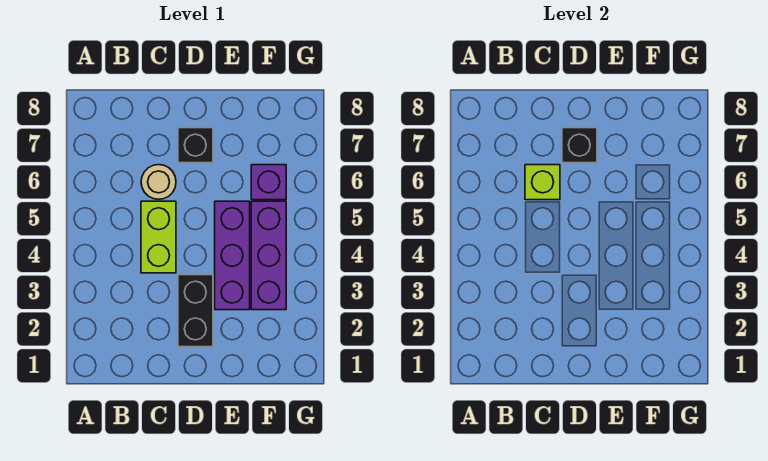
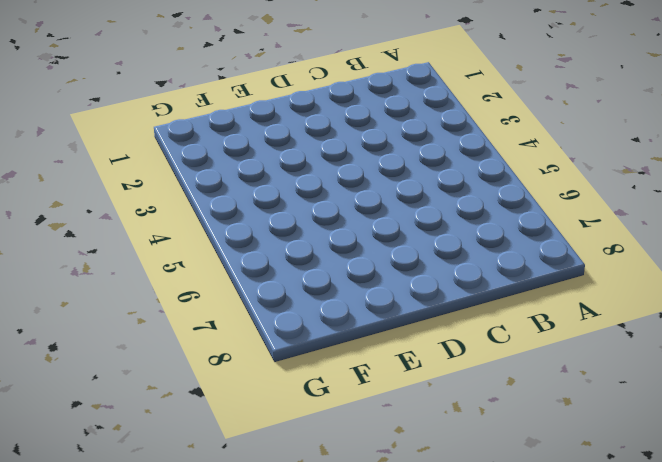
none -> lime 1x2 brick [141,201,176,273]
none -> tan 1x1 round brick [141,165,176,199]

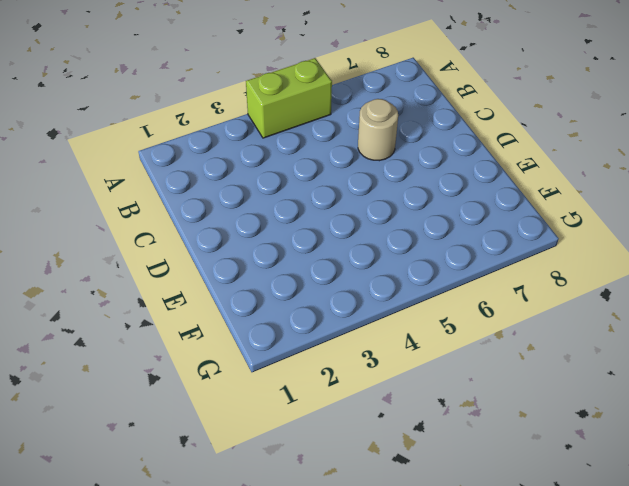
lime 1x2 brick [246,58,332,138] -> lime 1x2 brick moved to [141,201,176,273]
none -> black 1x2 brick [178,275,213,347]
none -> black 1x1 brick [178,128,213,163]

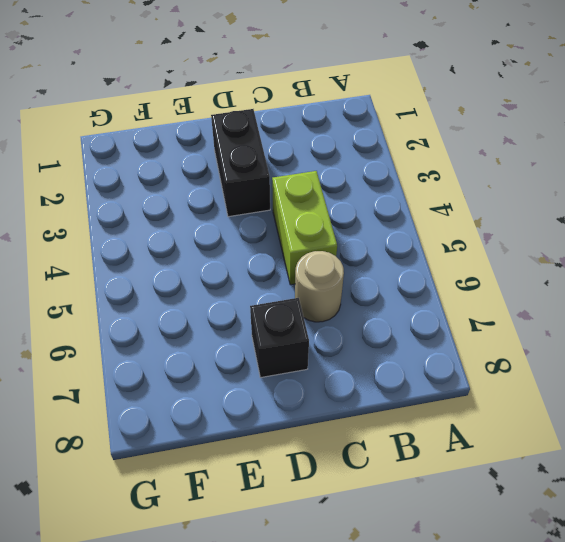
none -> purple 1x3 brick [215,201,250,310]
none -> purple 1x3 brick [251,201,286,310]

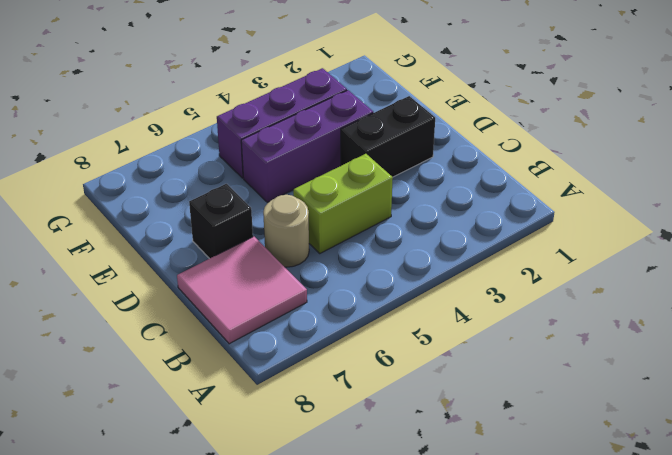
pink 2x2 tile [177,237,307,344] -> none
none -> purple 1x1 brick [251,165,286,200]
none -> lime 1x1 brick [525,165,560,200]

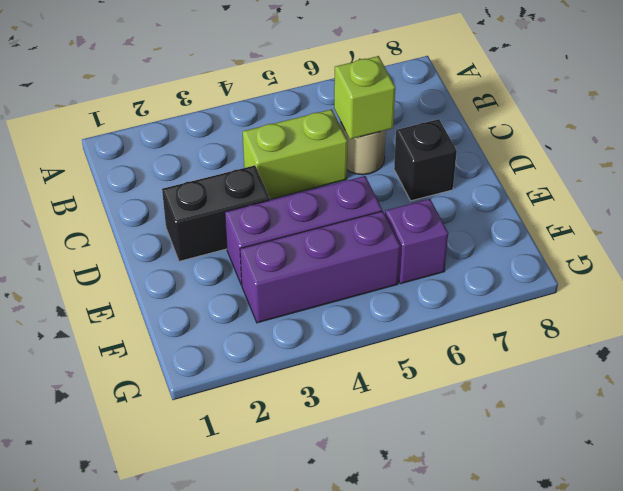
none -> black 1x1 brick [562,128,597,163]

